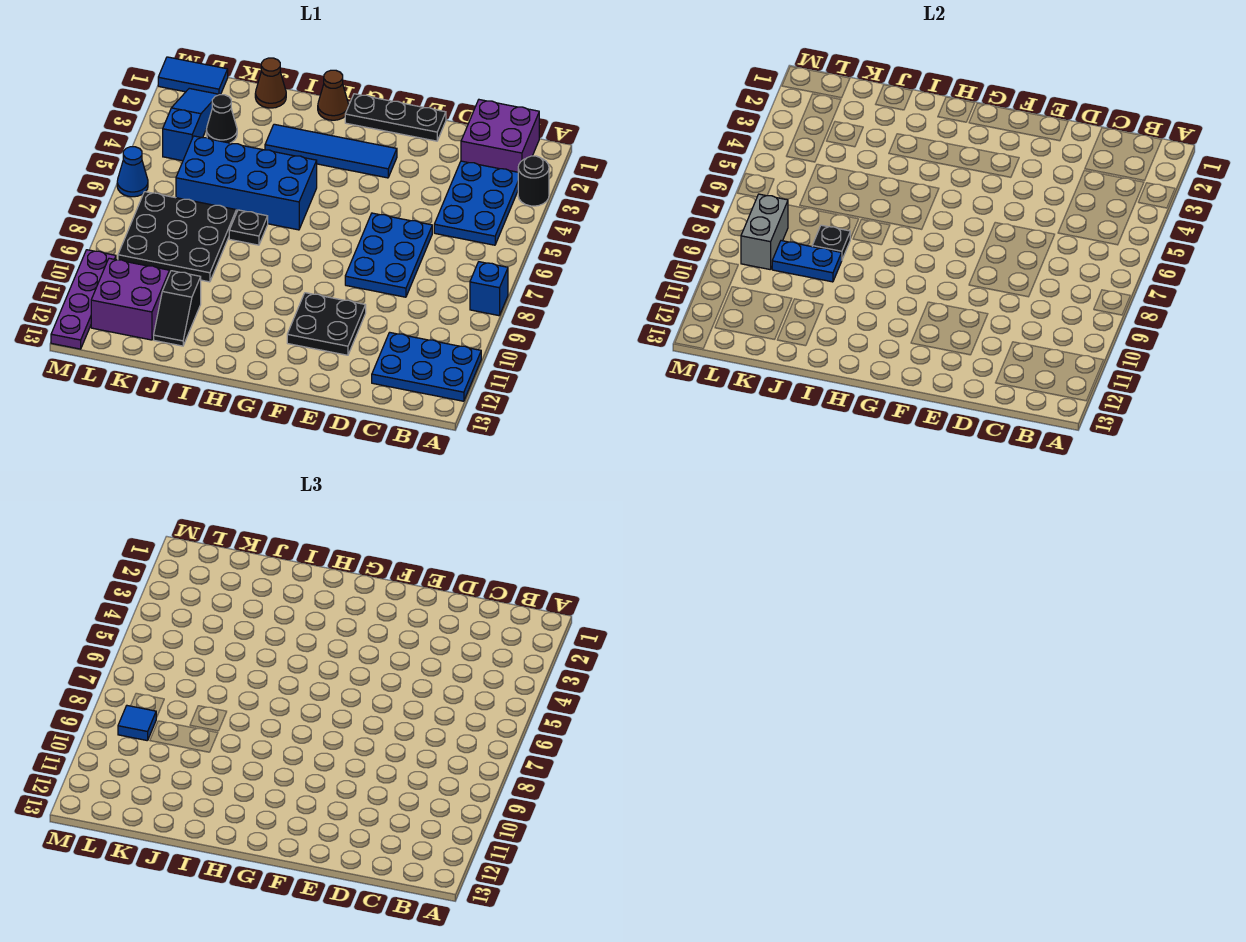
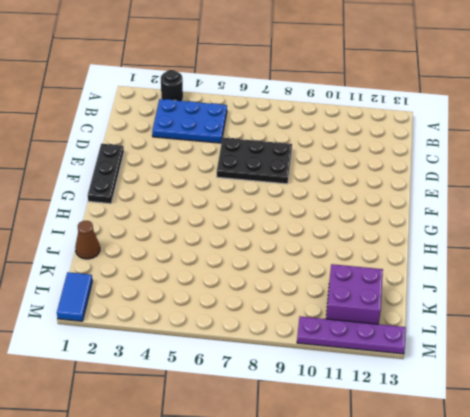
black 2x3 plate [217,138,292,184] -> blue 2x3 plate [345,213,432,297]
none -> blue 1x1 brick [470,262,508,316]
none -> blue 2x3 plate [372,332,481,401]
none -> purple 2x2 brick [461,100,539,172]

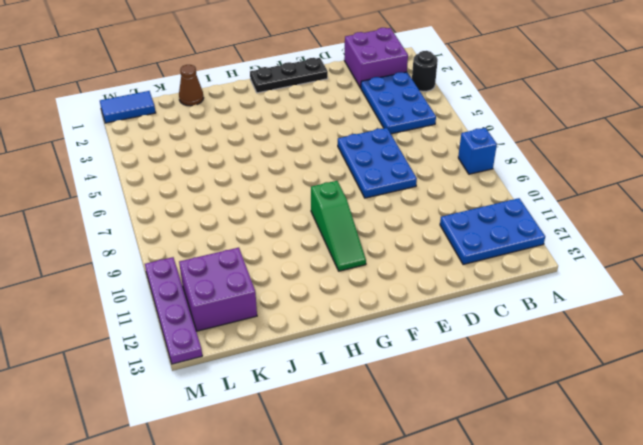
green 1x3 slope [311,181,366,271] -> none
none -> black 2x2 plate [287,293,366,355]
none -> blue 1x4 tile [265,124,397,178]
none -> brown 1x1 cone [318,70,349,120]

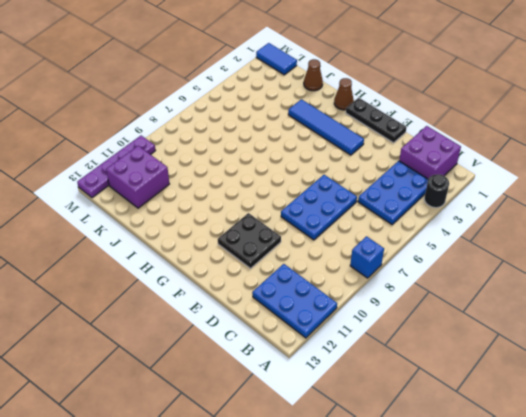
none -> blue 2x4 brick [176,136,317,230]
none -> black 1x1 plate [229,210,268,245]
none -> black 3x3 plate [118,192,236,282]

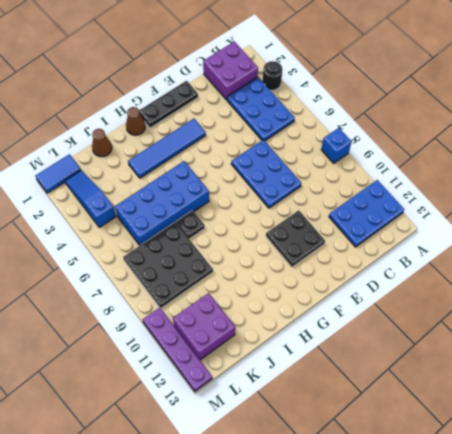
none -> black 1x2 slope [154,271,201,346]
none -> black 1x1 cone [206,95,237,143]
none -> blue 1x1 cone [117,147,148,197]

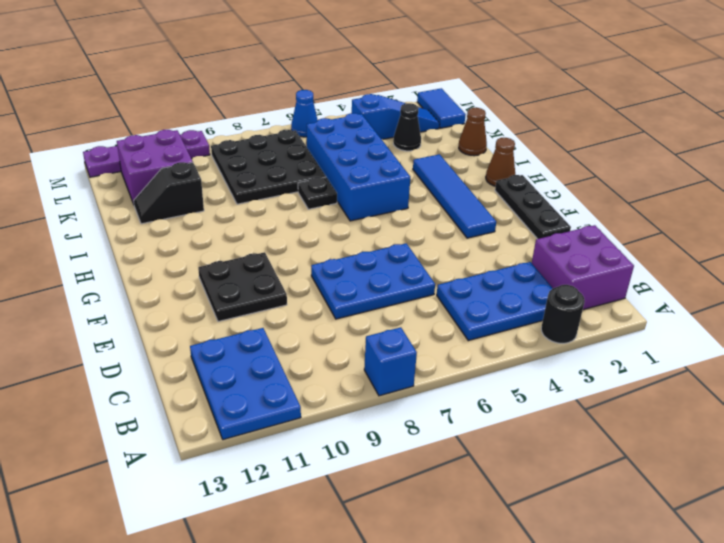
none -> black 1x1 plate [812,225,850,259]
none -> blue 1x2 plate [772,241,842,282]
none -> grey 1x2 brick [741,194,788,270]

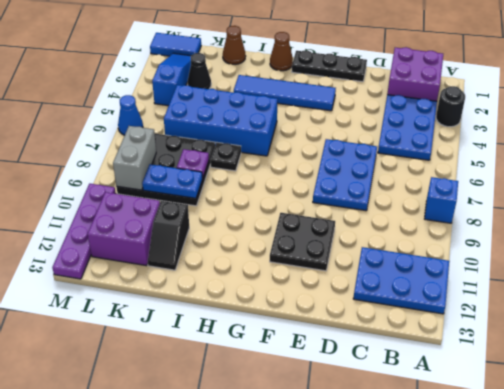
purple 1x1 plate [177,149,209,178] -> black 1x1 plate [812,225,850,259]
none -> blue 1x1 tile [118,706,156,741]

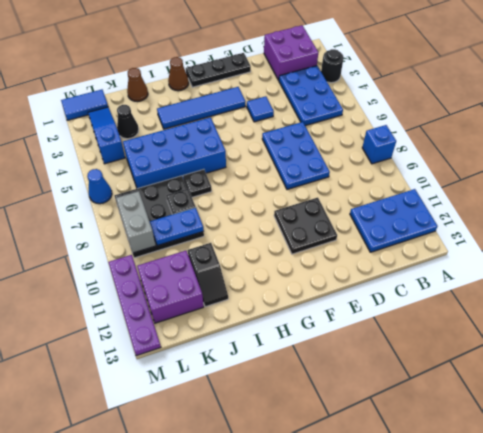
blue 1x1 tile [247,96,274,122] -> blue 1x1 tile moved to [118,706,156,741]

